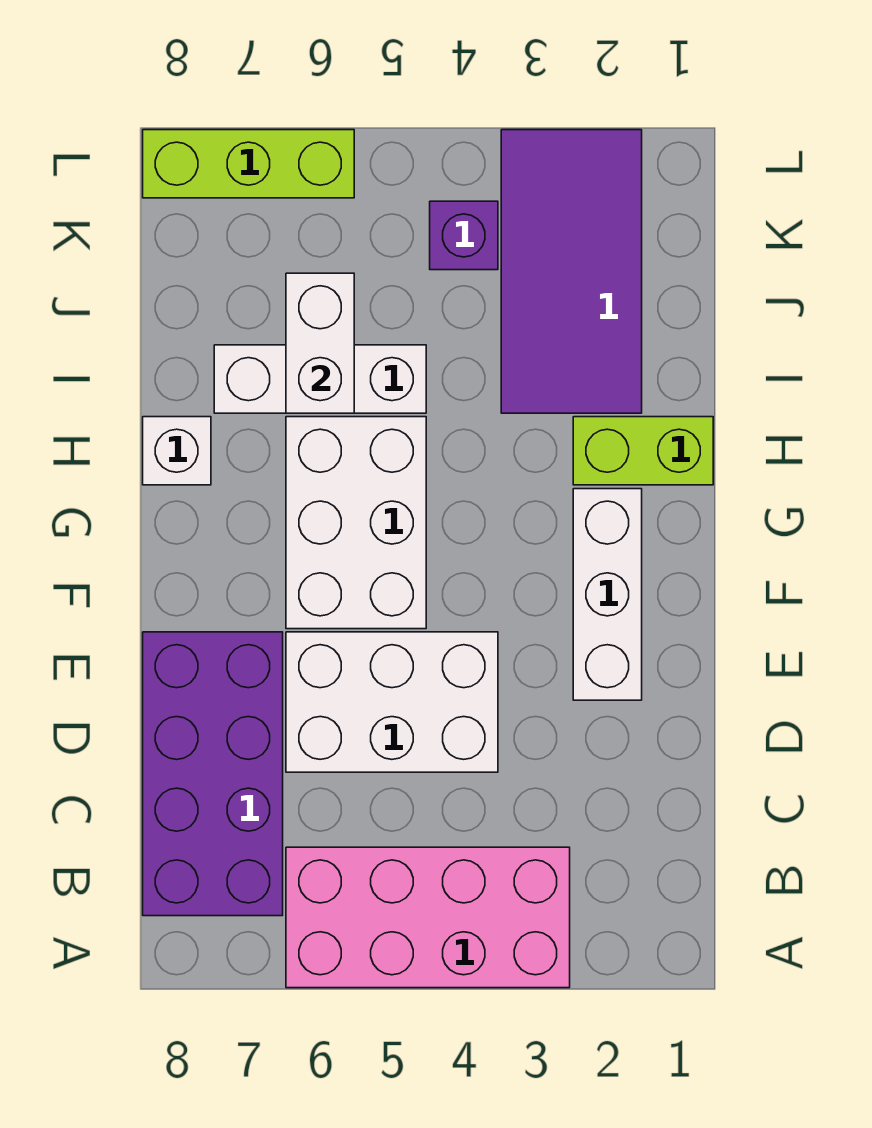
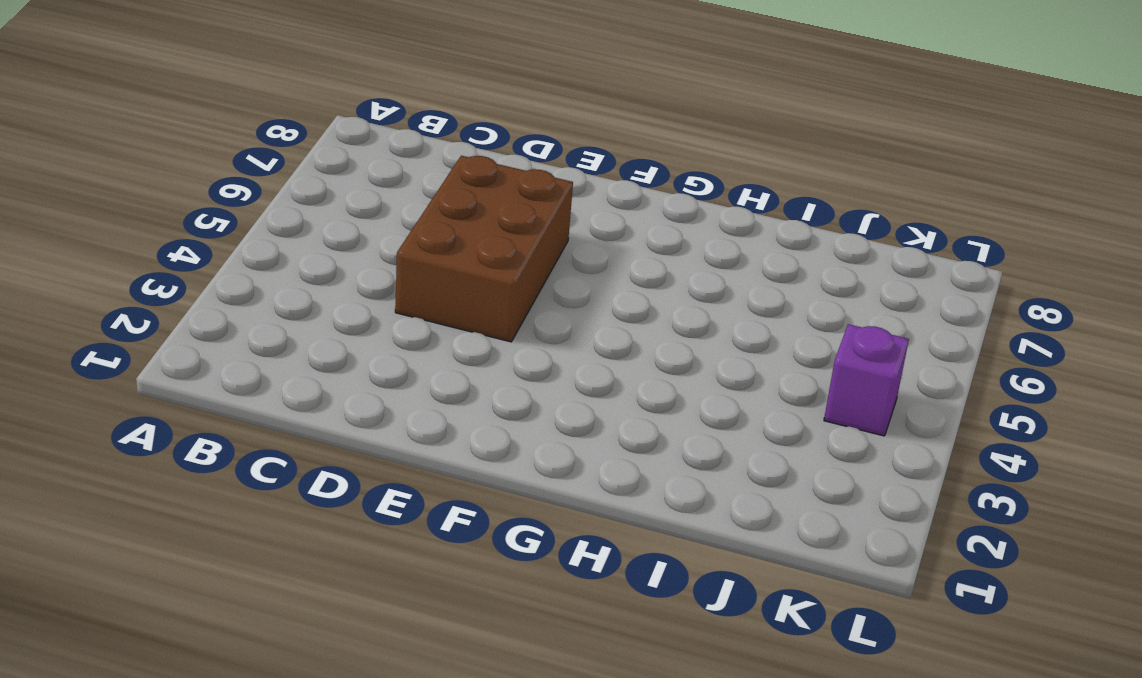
brown 2x3 brick [395,156,573,342] -> white 2x3 brick [286,632,498,772]
none -> pink 2x4 brick [286,847,570,988]
none -> purple 2x4 brick [143,632,283,916]
none -> white 1x3 brick [573,489,642,700]

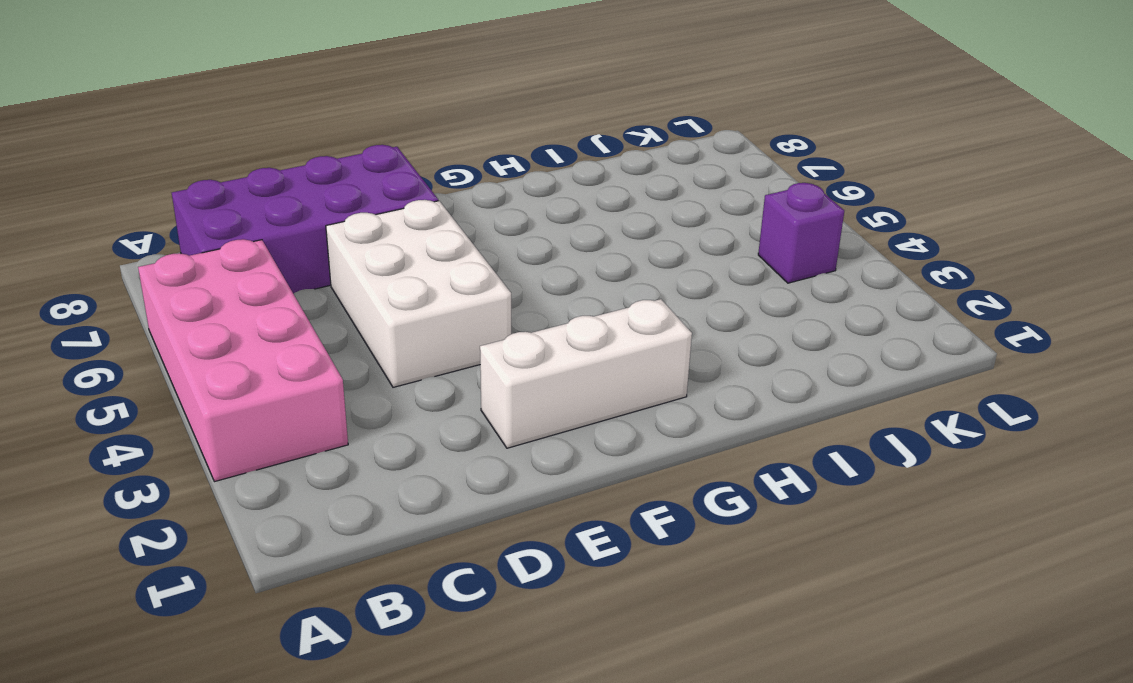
none -> white 2x3 brick [286,417,426,629]
none -> lime 1x2 brick [573,417,713,485]
none -> white 1x1 brick [143,417,211,485]

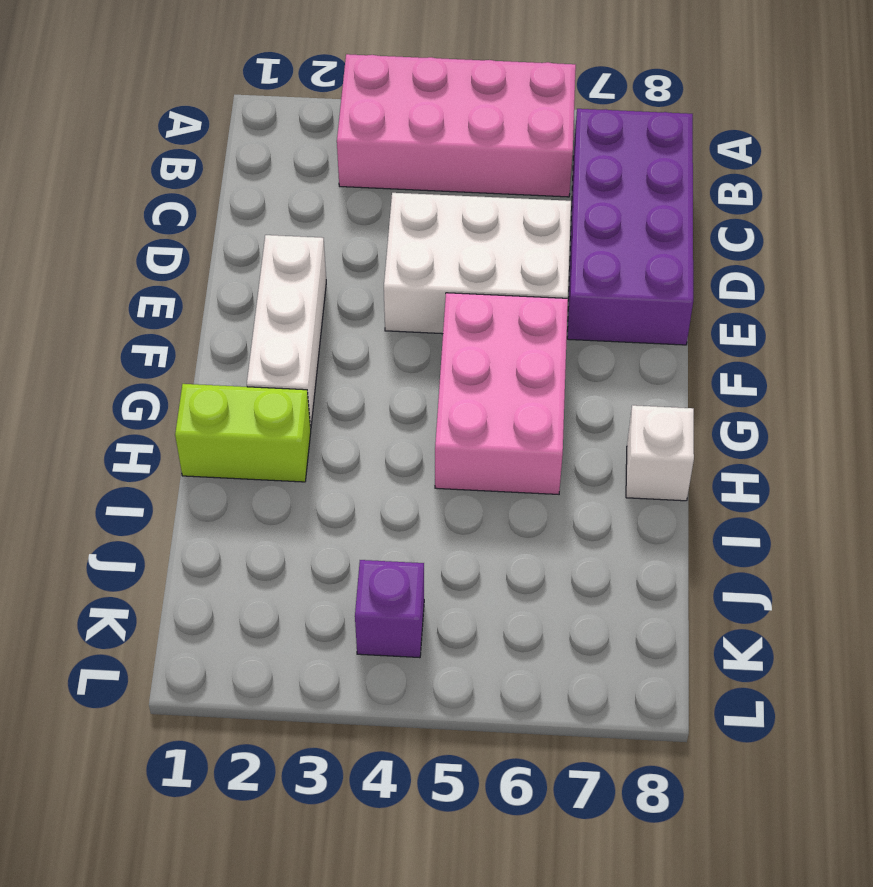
pink 2x3 brick [435,293,568,494] -> white 2x3 brick [286,417,426,629]
none -> purple 2x4 tile [501,130,642,413]
none -> white 1x3 brick [214,345,426,413]
none -> lime 1x3 brick [143,130,354,198]

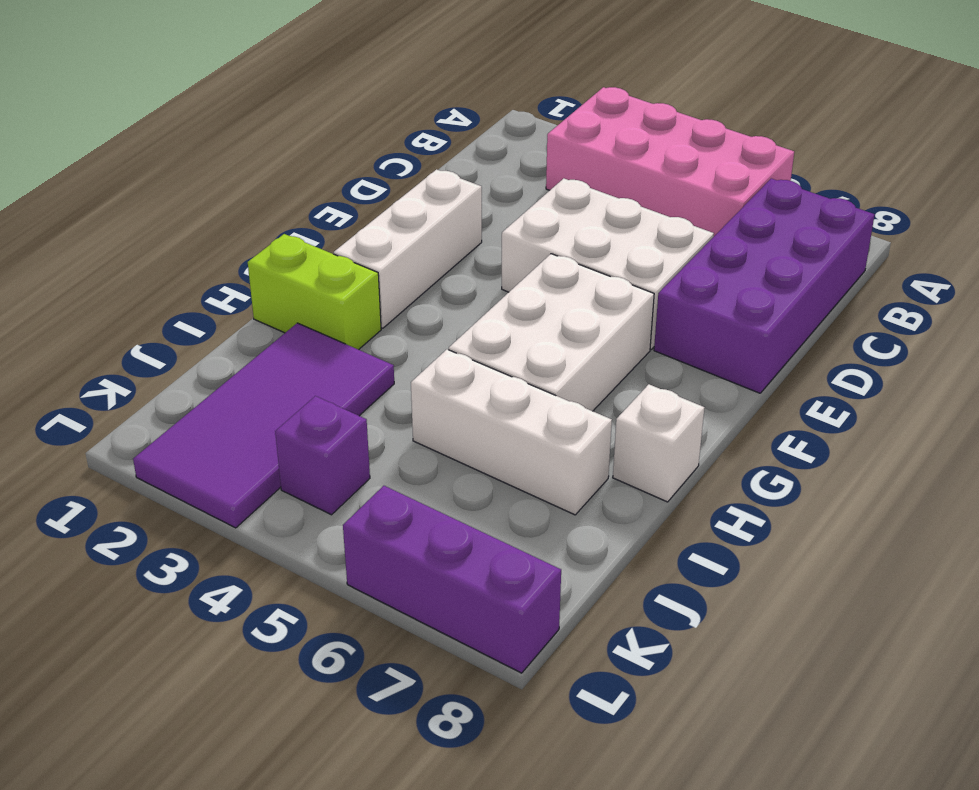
purple 1x3 brick [343,486,561,673] -> lime 1x3 brick [143,130,354,198]
none -> white 1x2 brick [286,273,354,413]

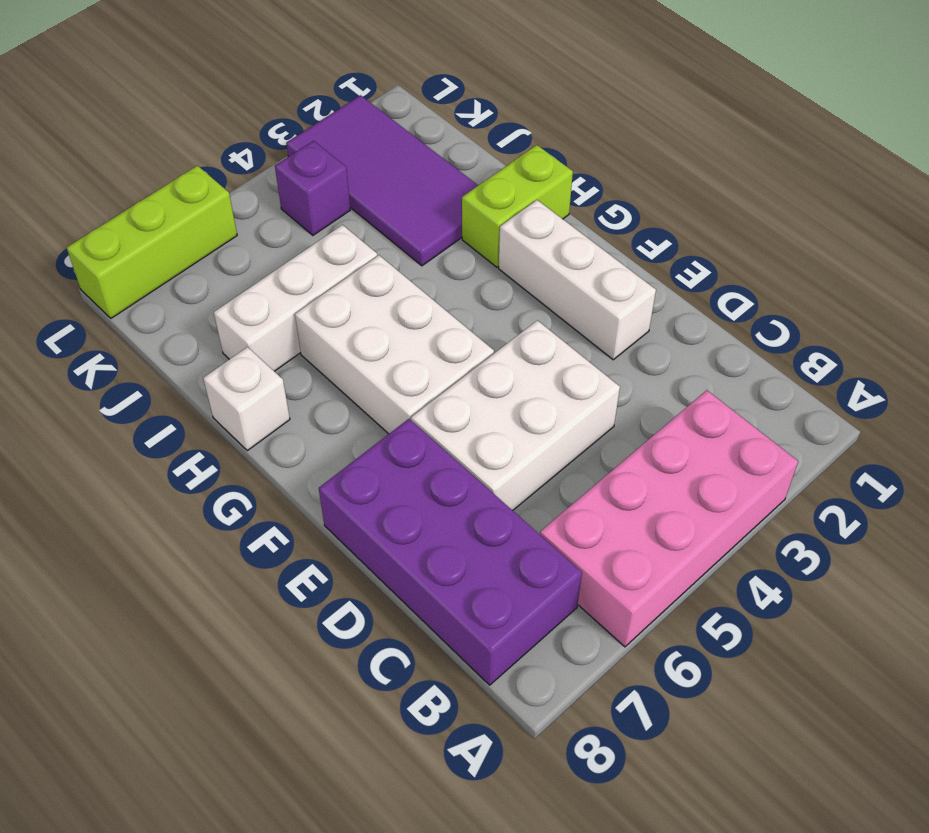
none -> white 1x2 brick [286,273,354,413]

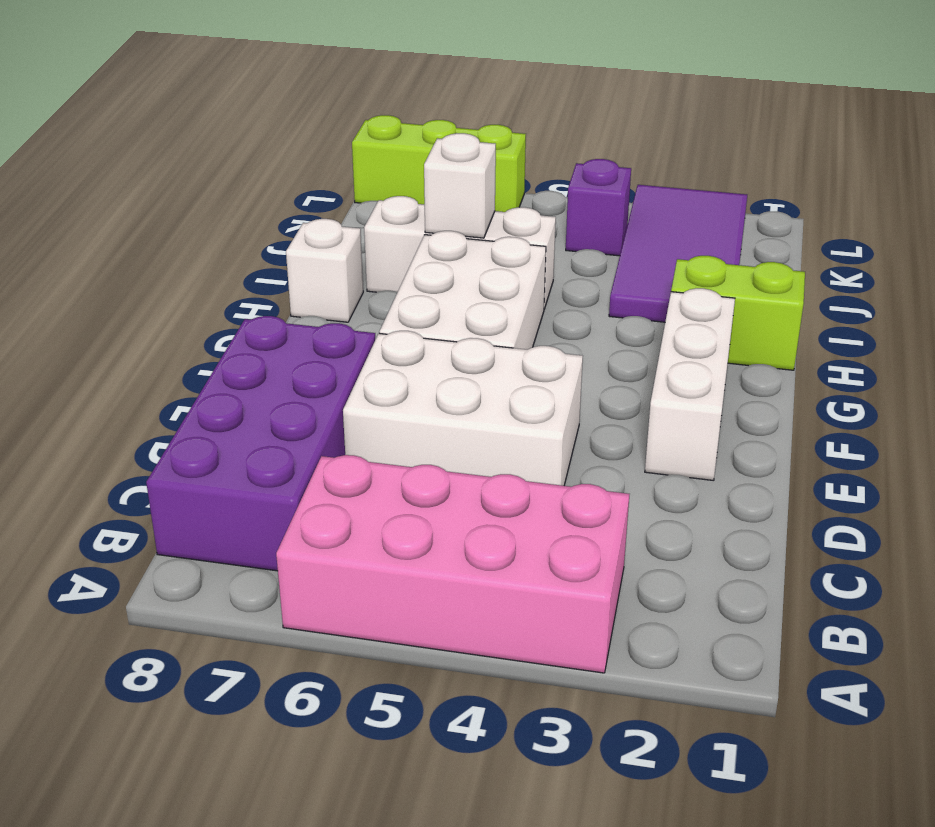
white 1x1 brick [424,133,496,238] -> white 1x2 brick [286,273,354,413]

